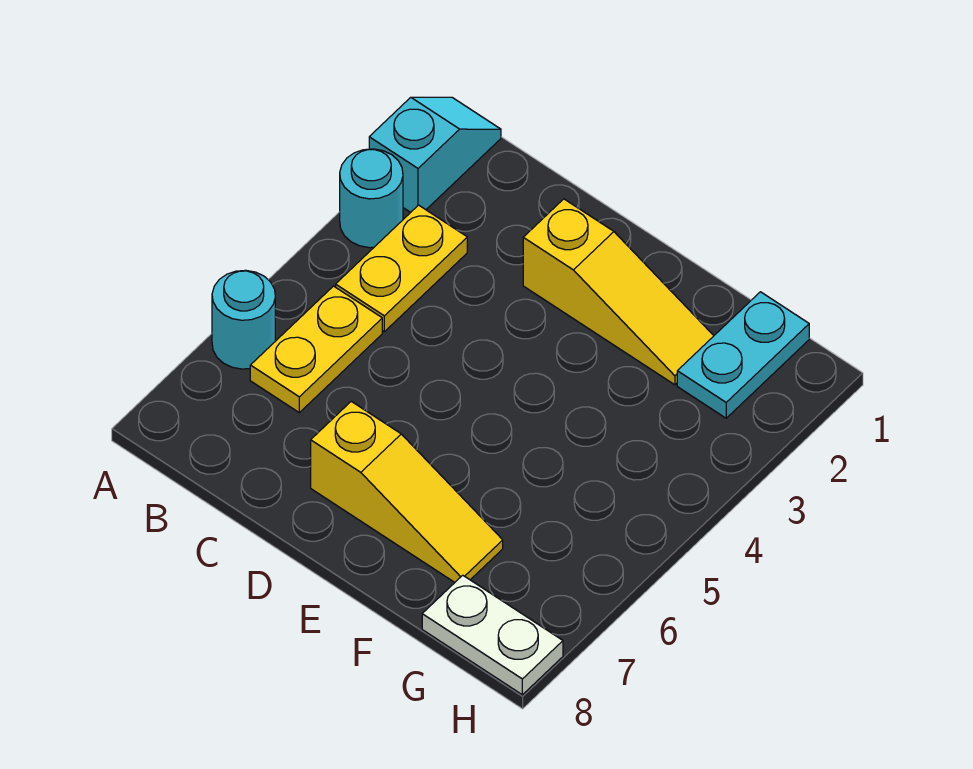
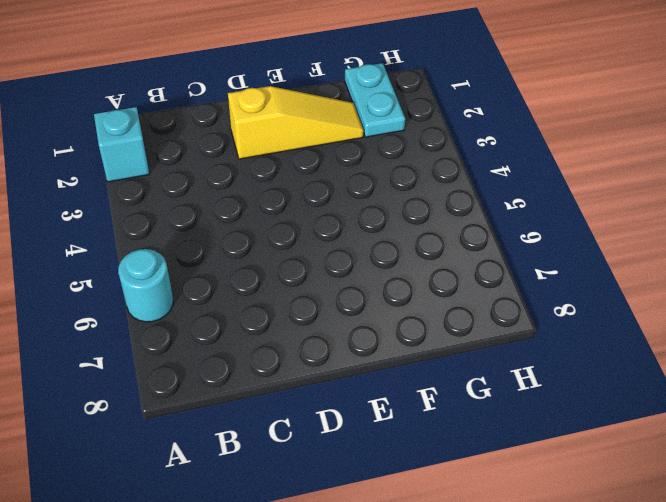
none -> cyan 1x1 round brick [340,149,403,248]
none -> yellow 1x2 plate [336,205,467,332]

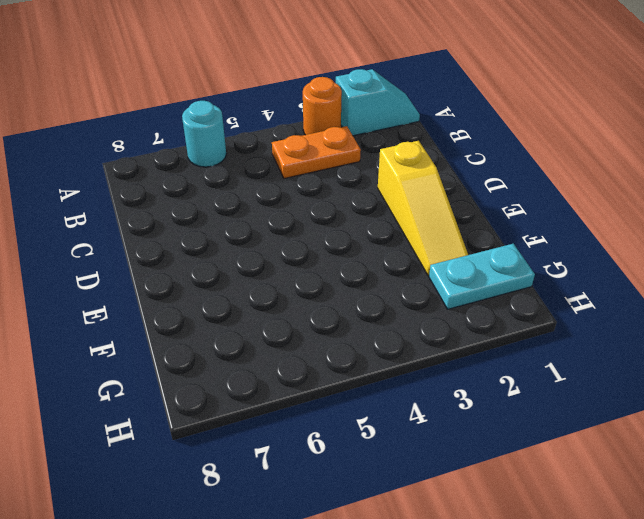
orange 1x1 round brick [303,77,342,135] -> cyan 1x1 round brick [340,149,403,248]
orange 1x2 plate [272,126,361,179] -> yellow 1x2 plate [336,205,467,332]
none -> yellow 1x2 plate [250,286,382,412]
none -> yellow 1x3 slope [311,401,503,582]

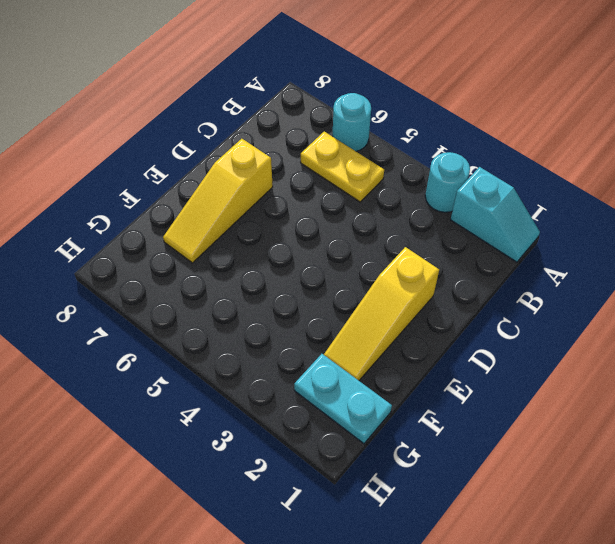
none -> yellow 1x2 plate [336,205,467,332]
none -> white 1x2 plate [422,575,563,695]

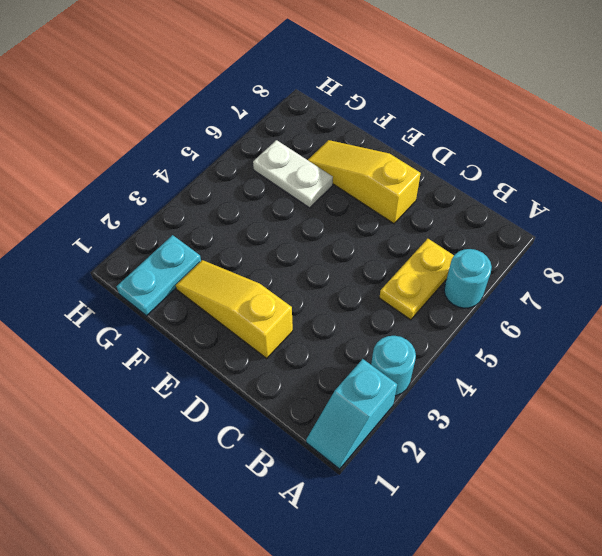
white 1x2 plate [253,140,333,208] -> white 1x2 plate moved to [422,575,563,695]
none -> yellow 1x2 plate [336,205,467,332]

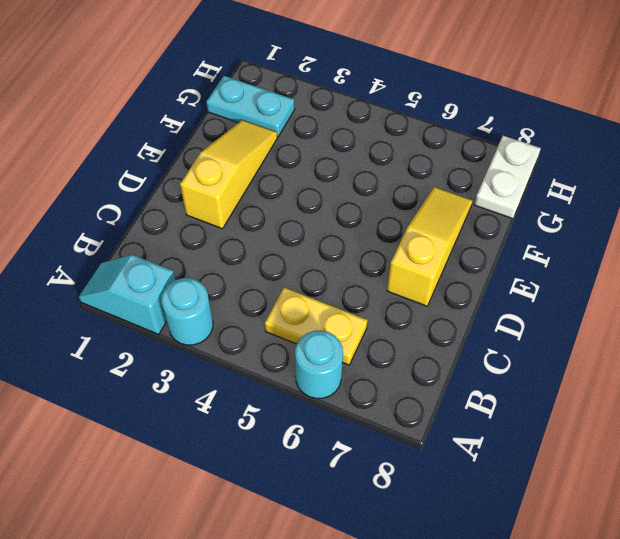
none -> yellow 1x2 plate [336,205,467,332]

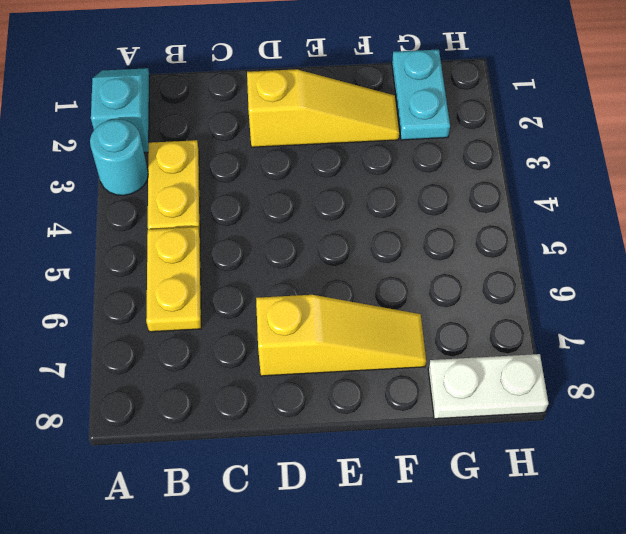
none -> cyan 1x1 round brick [212,270,275,369]

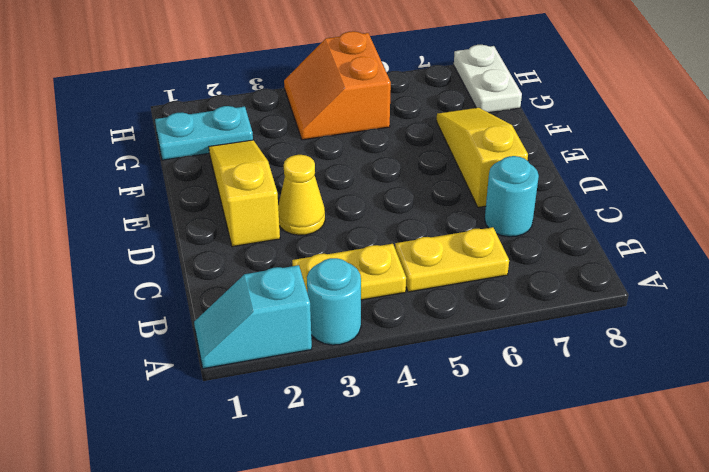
cyan 1x1 round brick [485,156,539,237] -> cyan 1x1 round brick moved to [212,270,275,369]
yellow 1x1 cone [278,155,325,235] -> none
orange 2x2 slope [284,31,391,140] -> none

